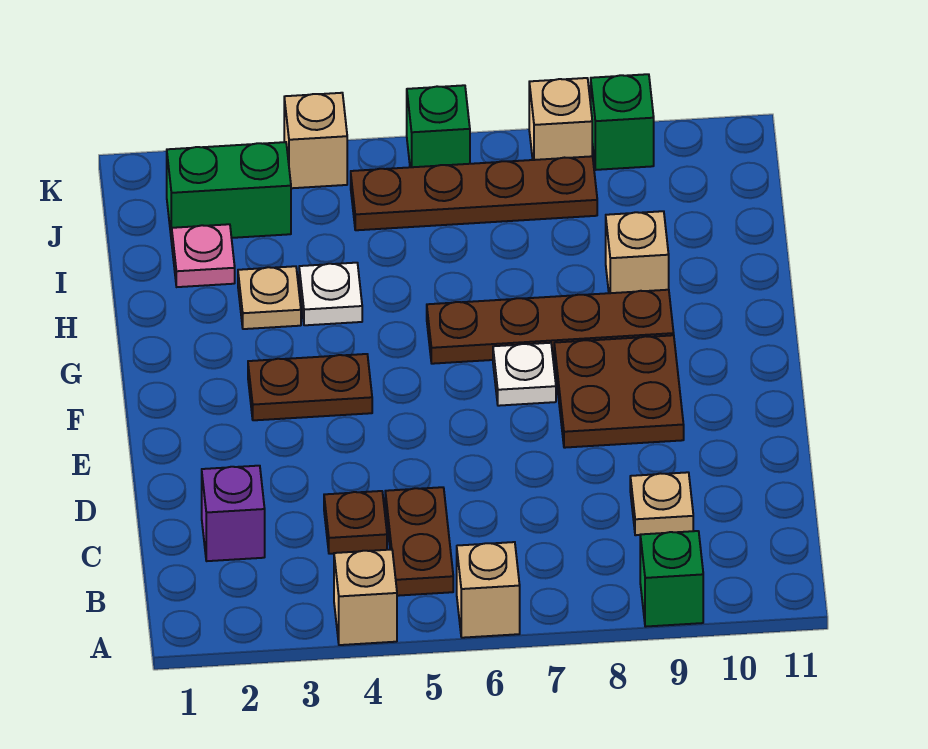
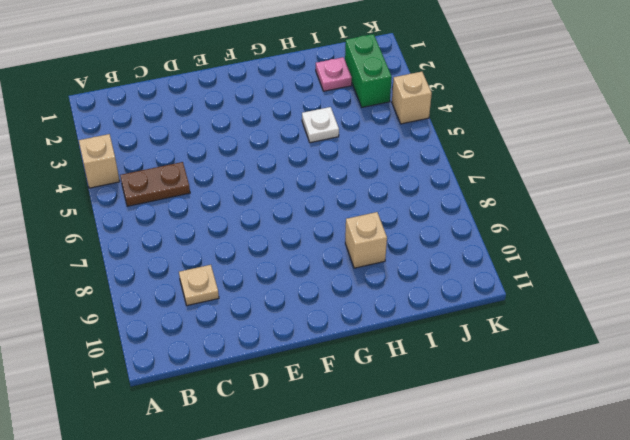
none -> tan 1x1 brick [457,542,520,638]
none -> green 1x1 brick [640,531,703,627]
none -> purple 1x1 brick [202,466,265,561]

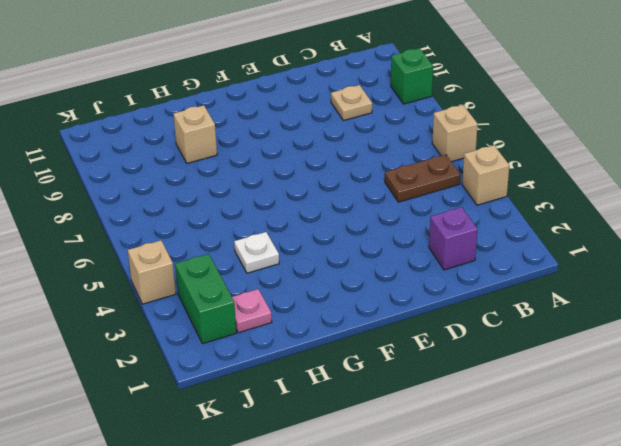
none -> brown 1x1 plate [324,491,387,554]
none -> brown 2x2 plate [554,335,684,448]
none -> brown 1x2 plate [248,354,372,420]

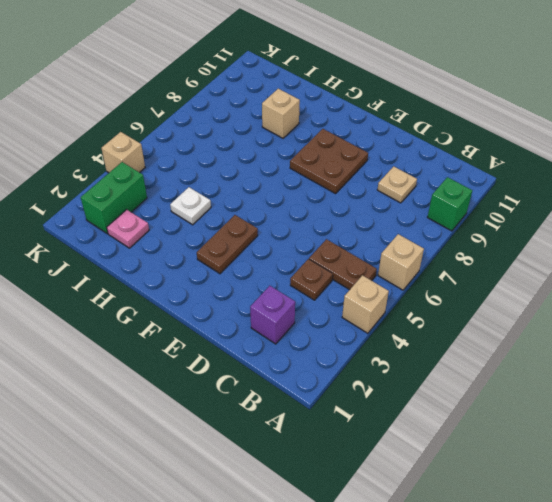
none -> white 1x1 plate [493,343,556,406]
none -> brown 1x4 plate [427,290,674,364]
none -> tan 1x1 plate [238,266,301,329]

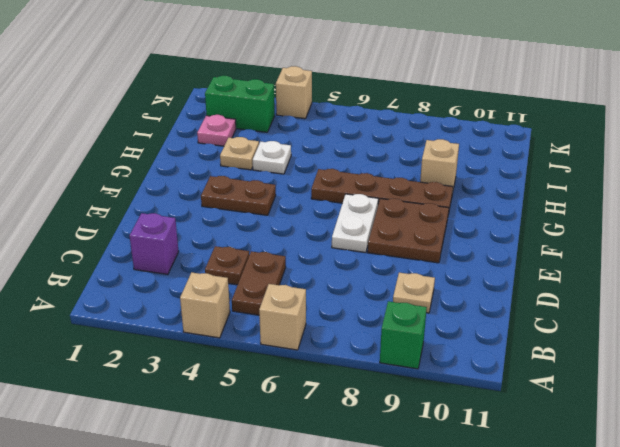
white 1x2 plate [332,194,378,253] -> white 1x1 plate [493,343,556,406]
none -> brown 1x4 plate [351,156,597,230]
none -> green 1x1 brick [407,85,470,167]
none -> tan 1x1 brick [529,78,592,160]

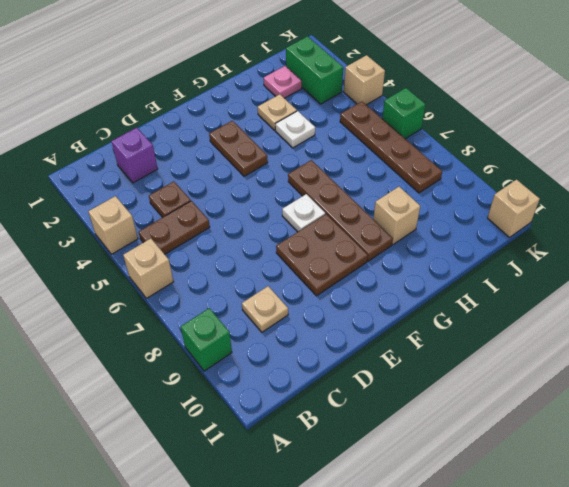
tan 1x1 brick [487,180,540,237] -> tan 1x1 brick moved to [529,78,592,160]
none -> green 1x1 brick [591,74,654,170]

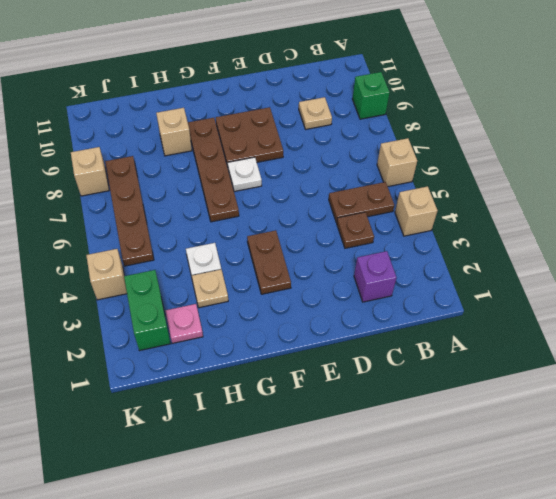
none -> green 1x1 brick [407,85,470,167]
none -> green 1x1 brick [591,74,654,170]

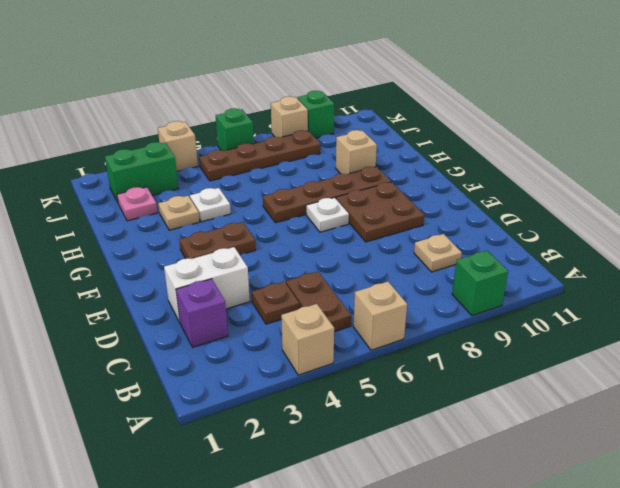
white 1x2 brick [164,247,250,322] -> none

